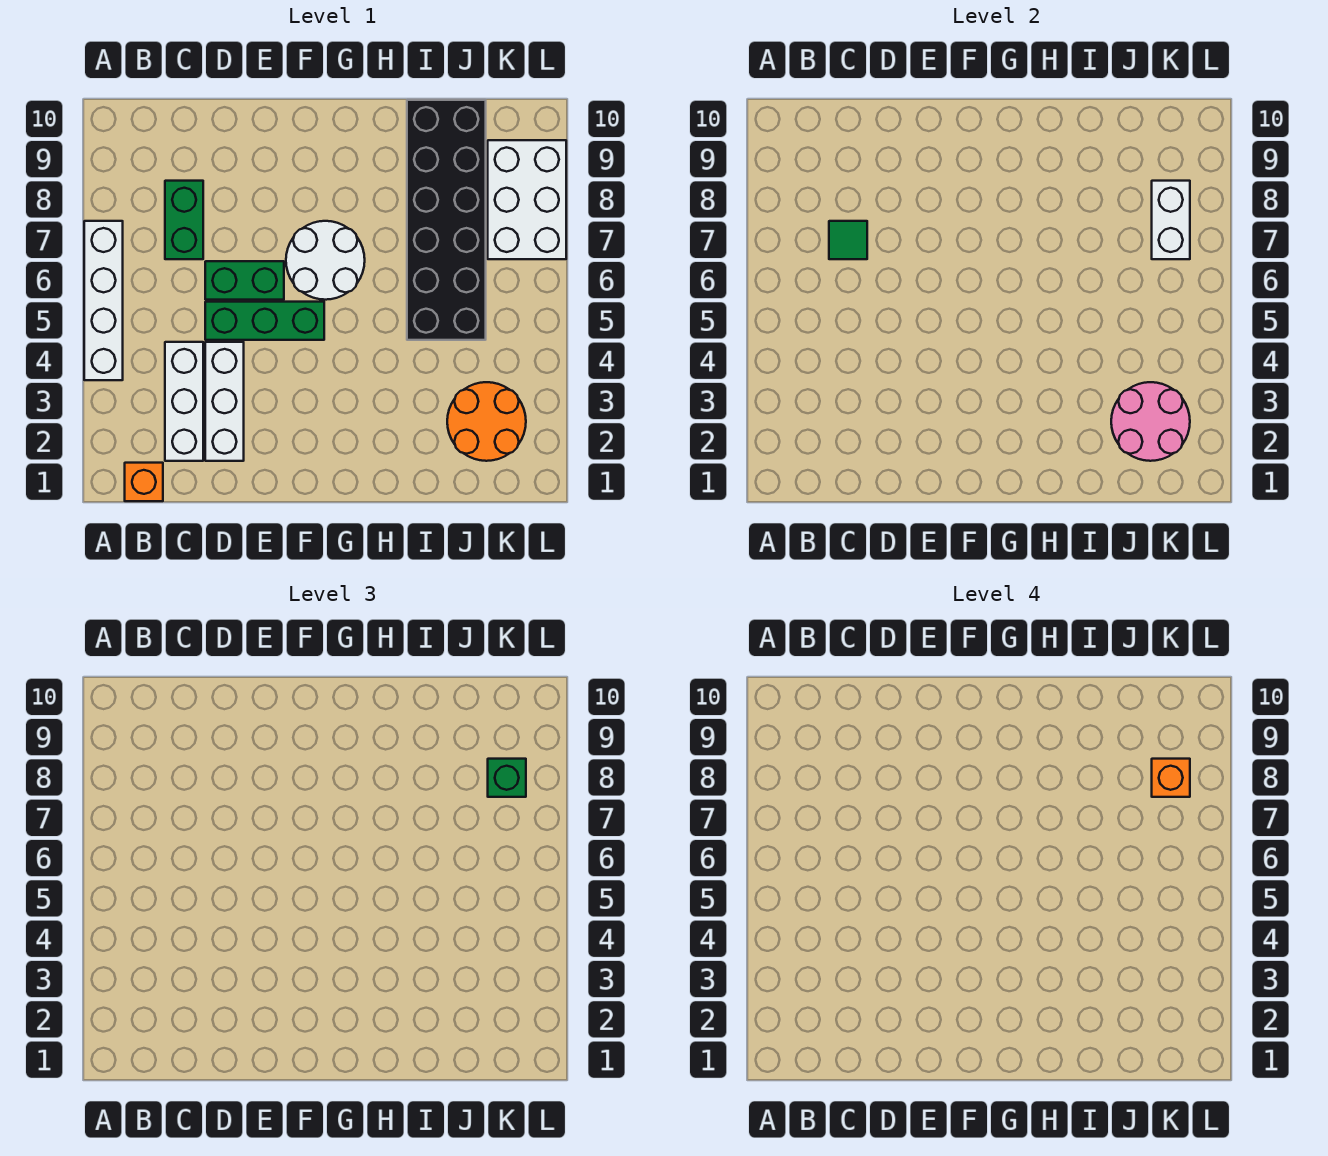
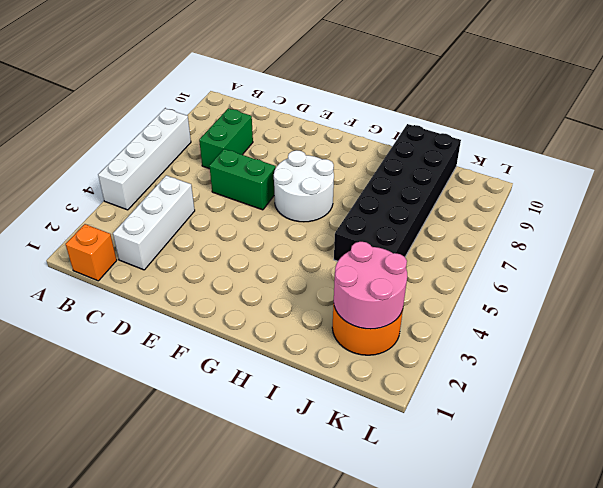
none -> white 1x3 brick [205,342,244,461]
none -> green 1x3 brick [205,302,324,340]
none -> white 2x3 brick [488,140,566,259]

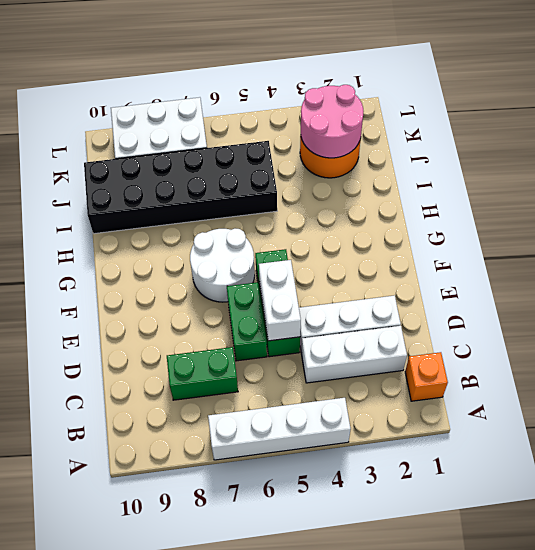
white 1x2 brick [259,260,301,341] -> white 1x2 brick turned to [1152,181,1190,259]
none -> green 1x1 tile [829,221,867,259]
none -> green 1x1 brick [488,759,526,797]
none -> orange 1x1 brick [1152,759,1190,797]

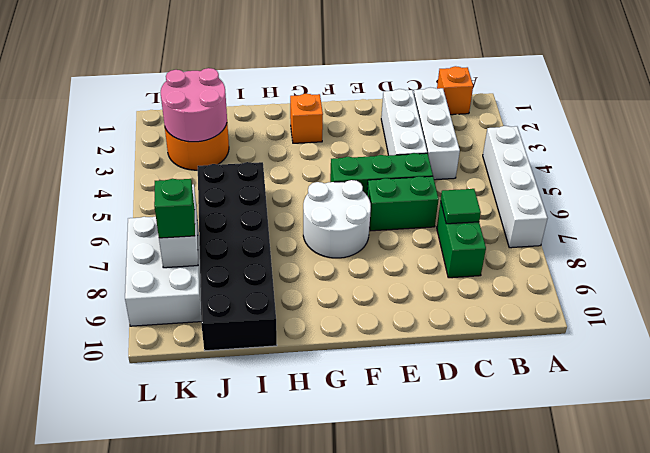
orange 1x1 brick [290,94,323,143] -> orange 1x1 brick moved to [1152,759,1190,797]

